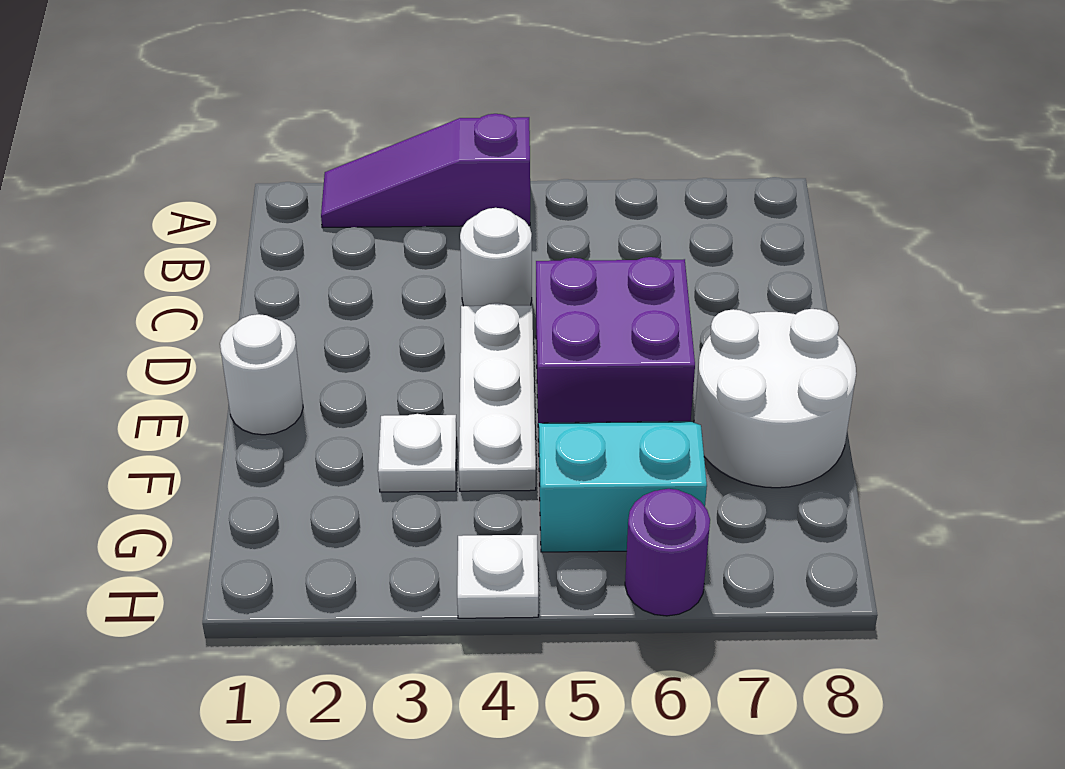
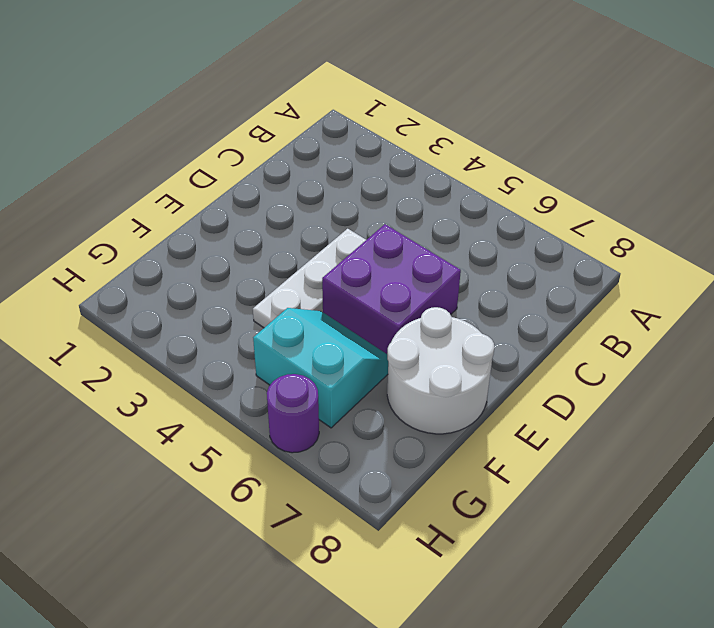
none -> purple 1x3 slope [321,114,530,228]
none -> white 1x1 round brick [460,208,532,306]

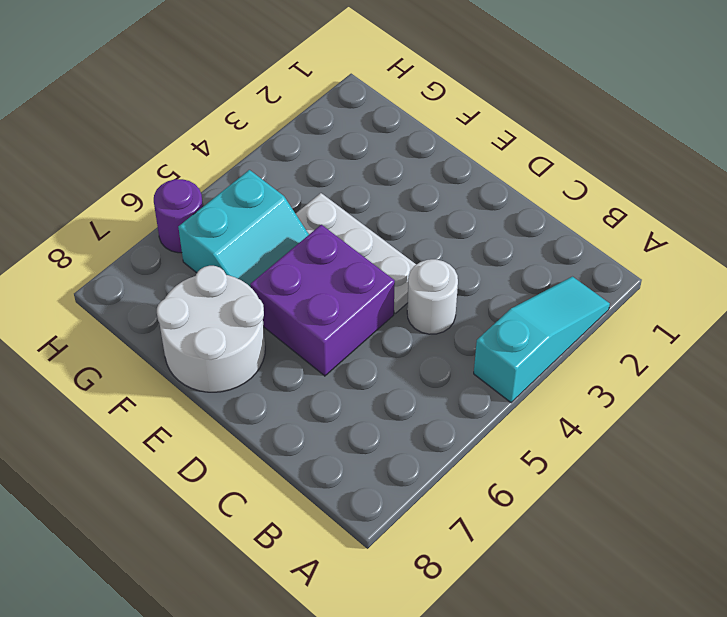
cyan 1x3 slope [474,277,610,403] -> purple 1x3 slope [321,114,530,228]
none -> white 1x1 round brick [220,314,303,435]
none -> white 1x1 plate [378,414,457,492]

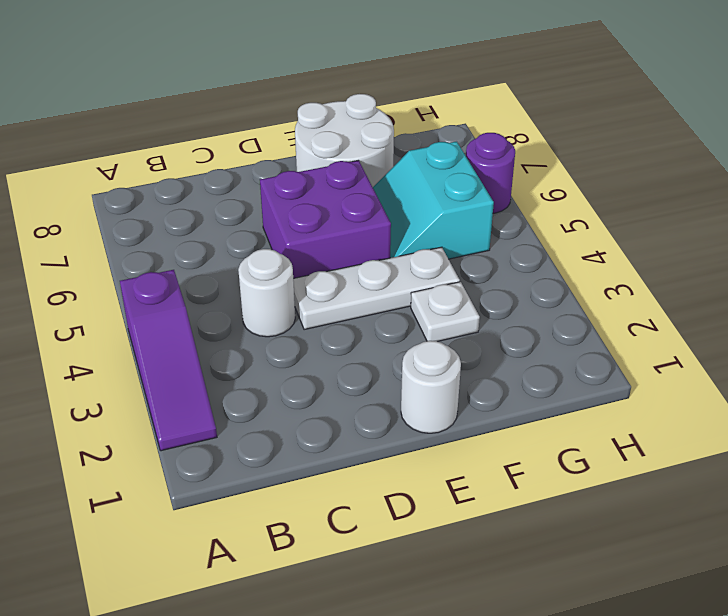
none -> white 1x1 plate [457,535,538,618]

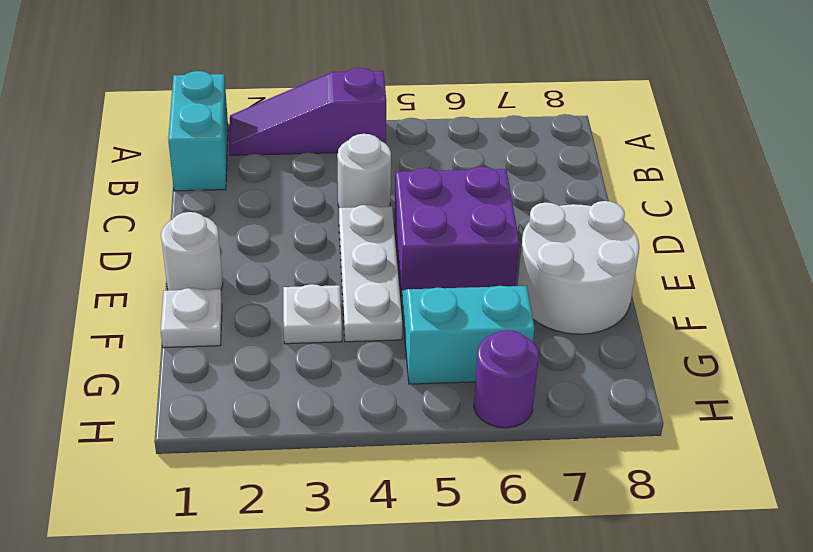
cyan 1x2 brick [168,71,228,191] -> none
white 1x1 plate [161,288,222,348] -> white 1x1 plate moved to [457,535,538,618]

